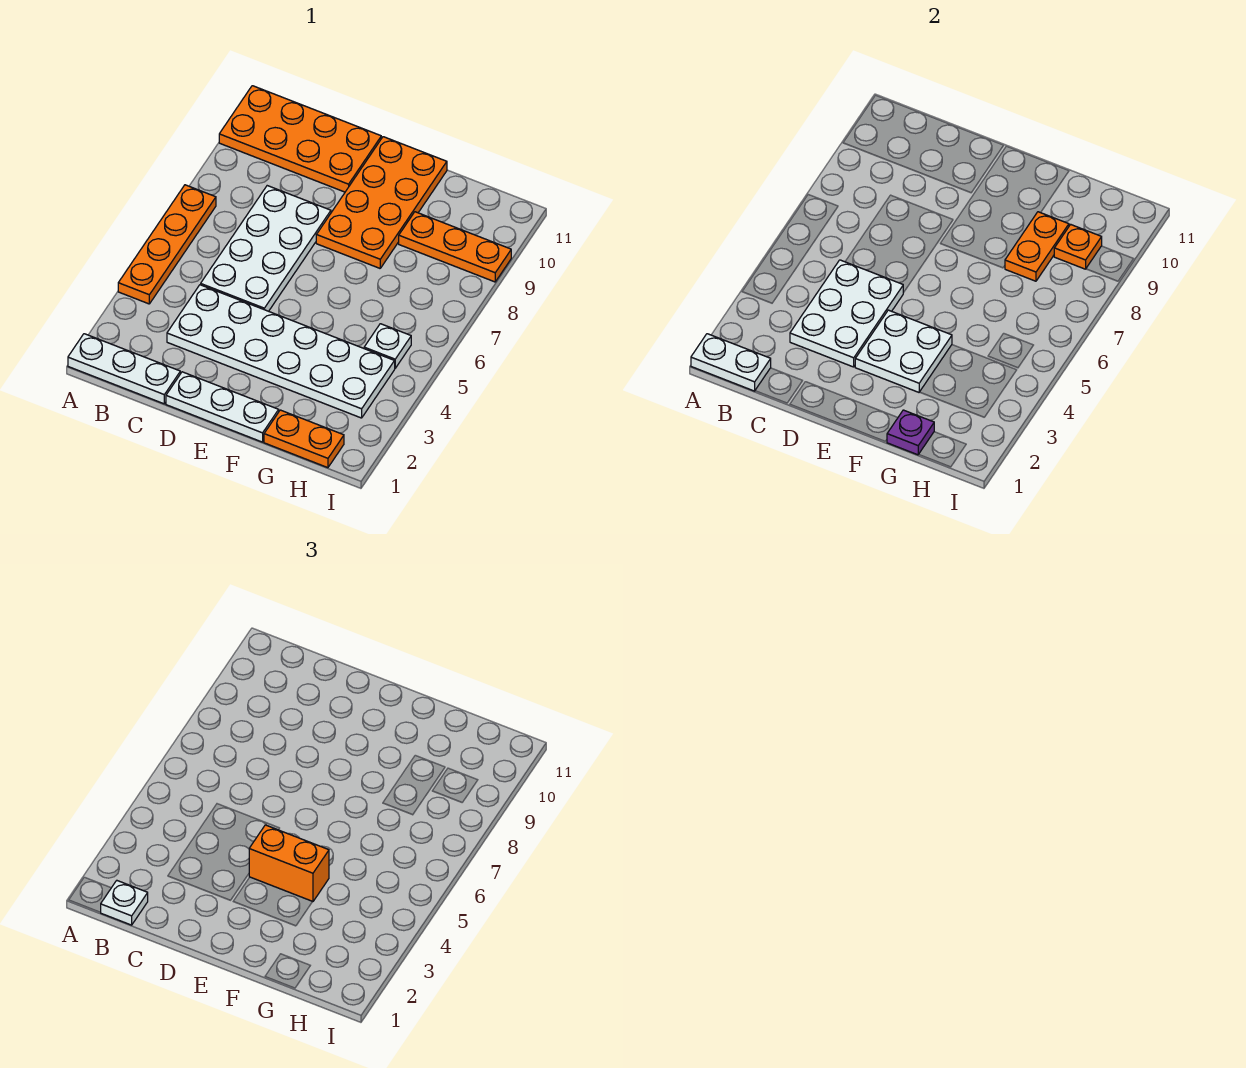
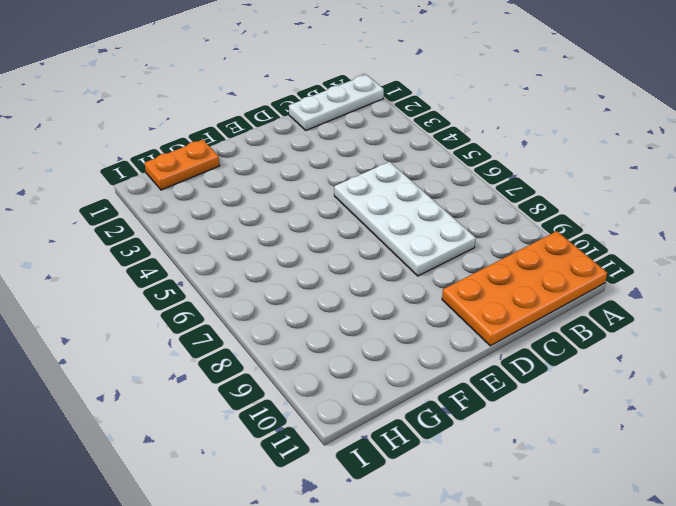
none -> orange 1x4 plate [118,185,216,304]
none -> white 2x6 plate [167,285,395,418]
none -> white 1x3 plate [166,372,279,442]

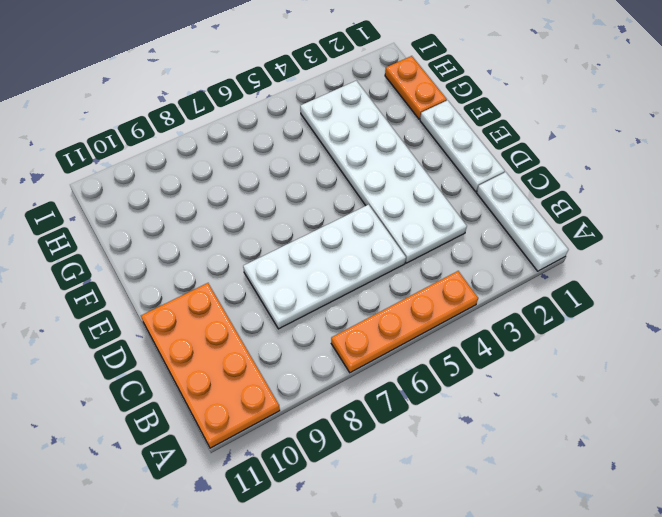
none -> orange 2x4 plate [316,137,447,268]
none -> orange 1x3 plate [399,212,511,282]
none -> white 1x1 plate [364,324,411,368]

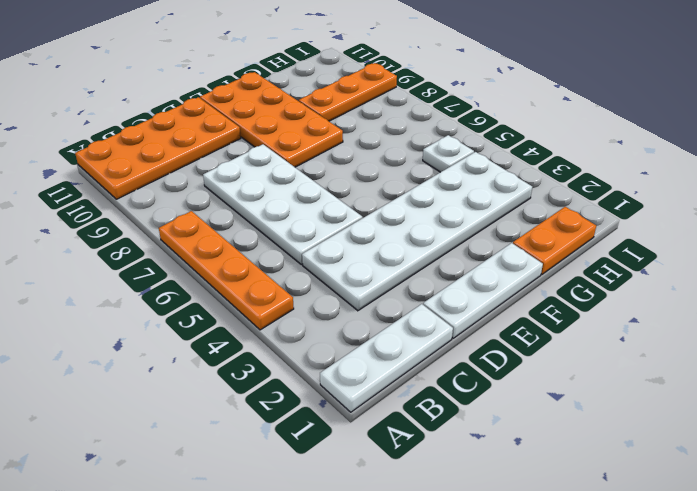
none -> white 1x2 plate [691,334,771,391]
none -> white 2x3 plate [790,260,903,367]
none -> white 2x2 plate [855,310,952,392]

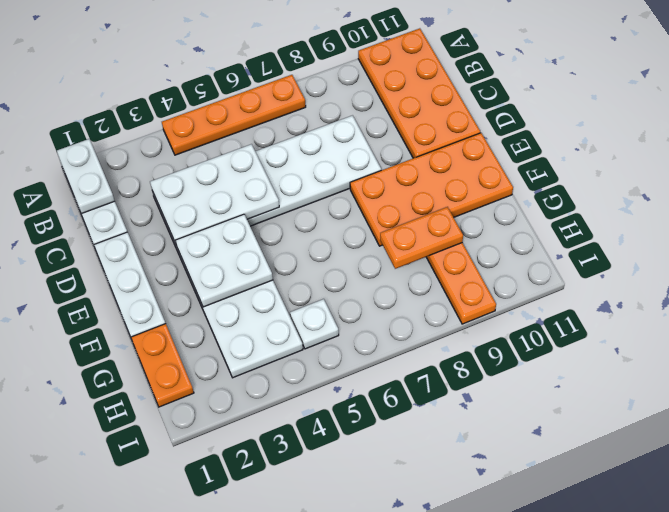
none -> purple 1x1 plate [887,410,934,455]
none -> orange 1x1 plate [1054,224,1102,269]
none -> white 1x1 plate [100,881,148,925]

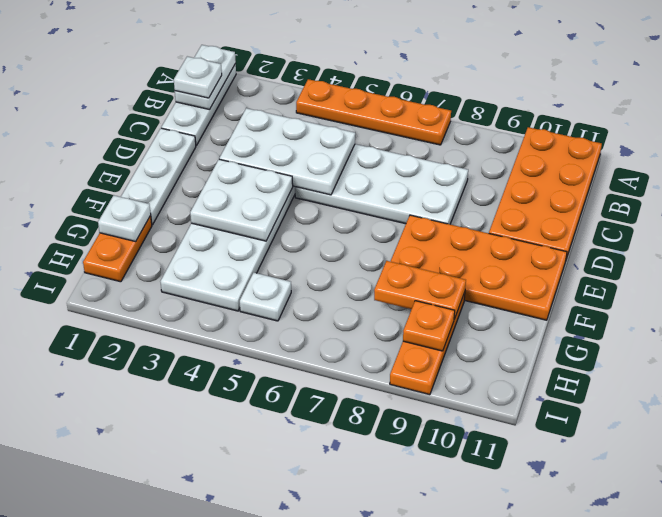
white 1x1 plate [98,195,151,242] -> purple 1x1 plate [887,410,934,455]
none -> orange 1x2 brick [249,825,329,902]

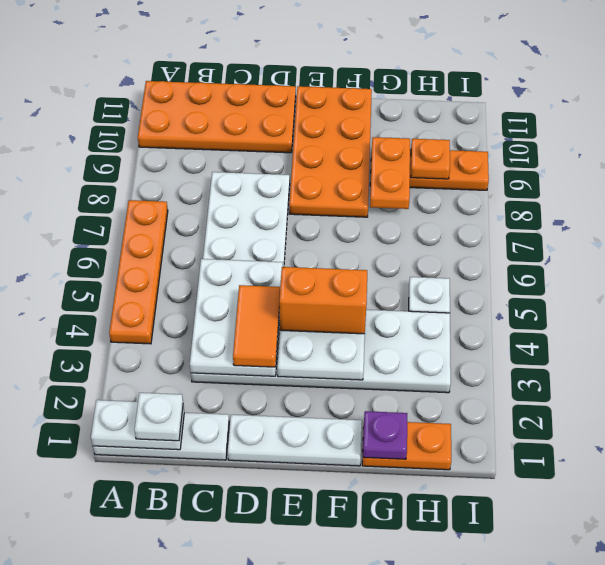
orange 1x2 tile [233,285,280,367] -> none

